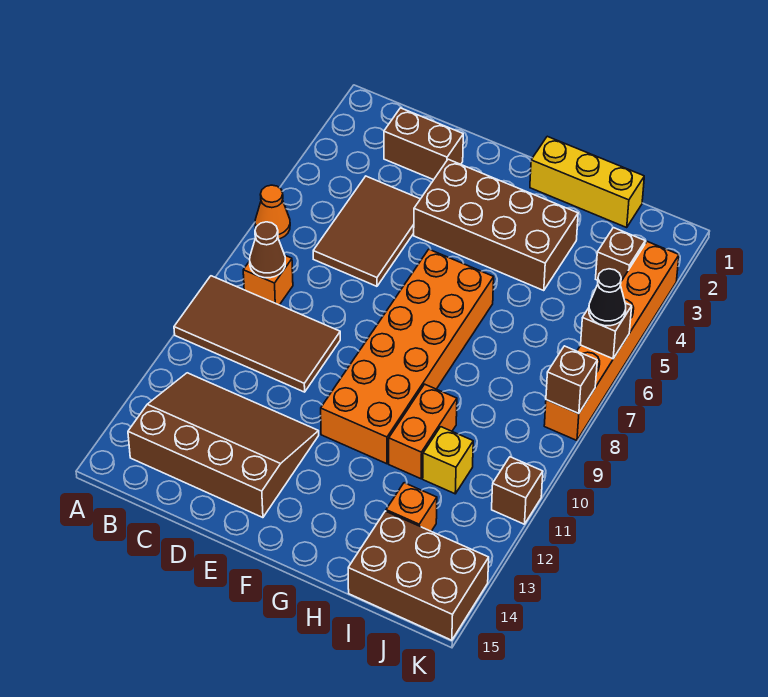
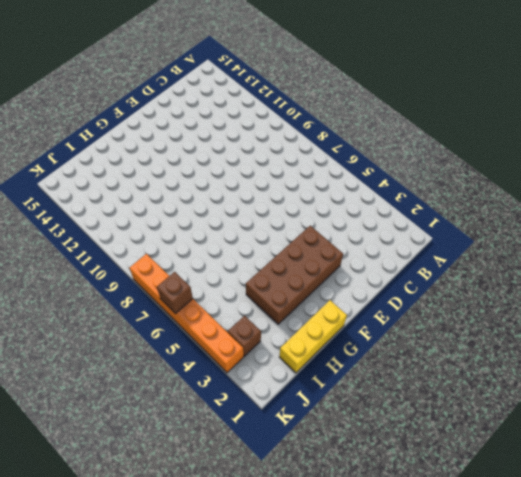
none -> orange 1x1 cone [255,185,290,239]
none -> brown 2x4 tile [174,276,340,392]
none -> orange 1x1 brick [243,256,293,305]

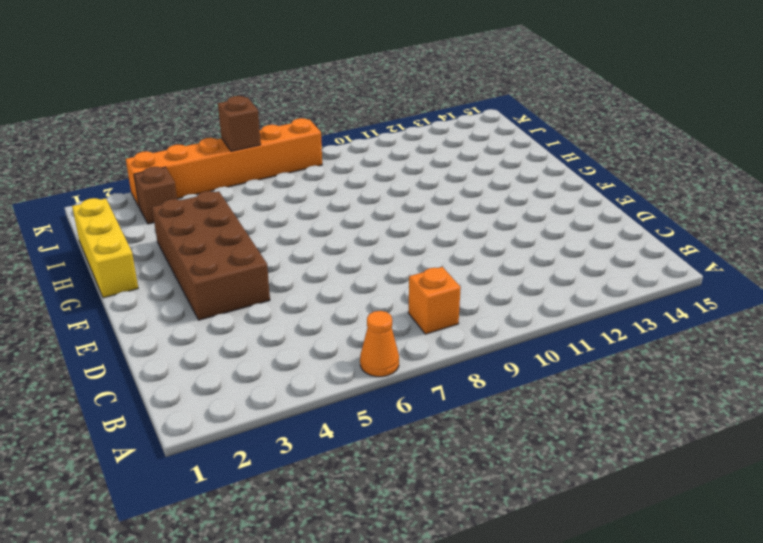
none -> brown 2x4 tile [174,276,340,392]
none -> brown 3x4 slope [128,373,319,518]
none -> brown 1x2 brick [384,108,463,180]

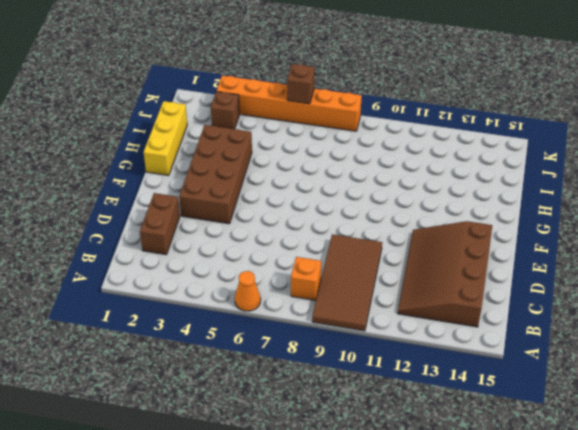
none -> brown 2x3 tile [313,176,420,286]
none -> orange 2x6 brick [321,249,494,464]
none -> orange 1x2 brick [389,384,457,479]

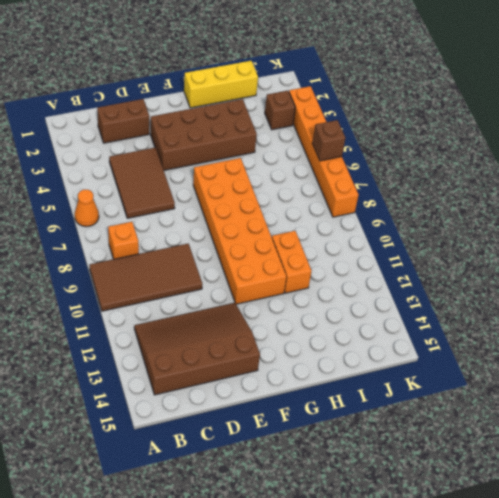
none -> yellow 1x1 brick [423,427,473,494]
none -> orange 1x1 brick [386,483,437,531]
none -> brown 2x3 brick [348,511,489,640]

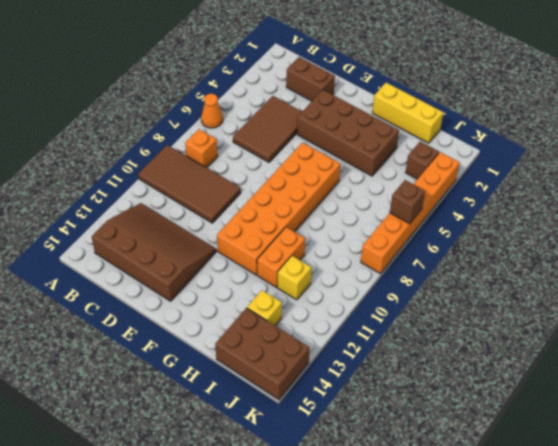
yellow 1x1 brick [247,290,282,326] -> orange 1x1 brick [386,483,437,531]
none -> brown 1x1 brick [492,457,543,524]
none -> brown 1x1 cone [250,222,285,278]
none -> brown 1x1 brick [546,346,597,414]

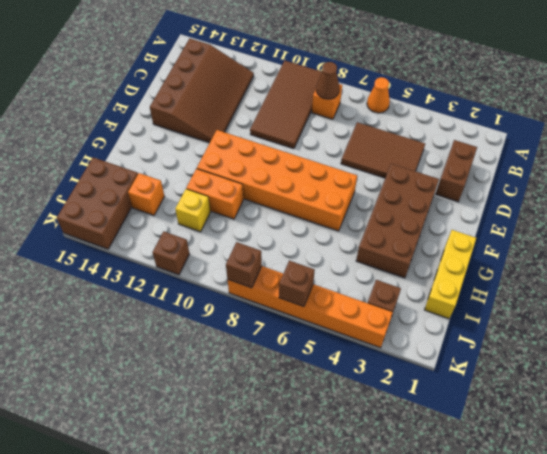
none -> black 1x1 cone [589,269,626,326]

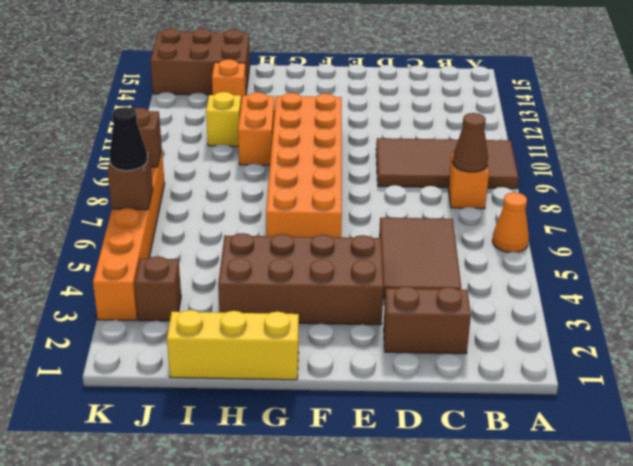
none -> brown 3x4 slope [128,373,319,518]
none -> brown 1x1 brick [492,457,543,524]

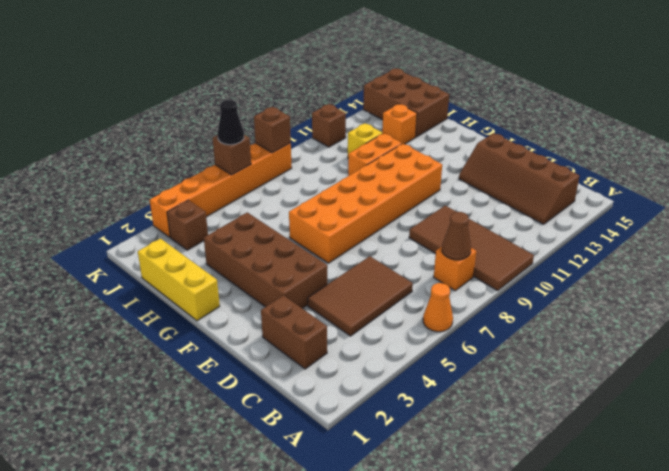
brown 2x4 slope [459,133,579,224] -> brown 3x4 slope [128,373,319,518]

